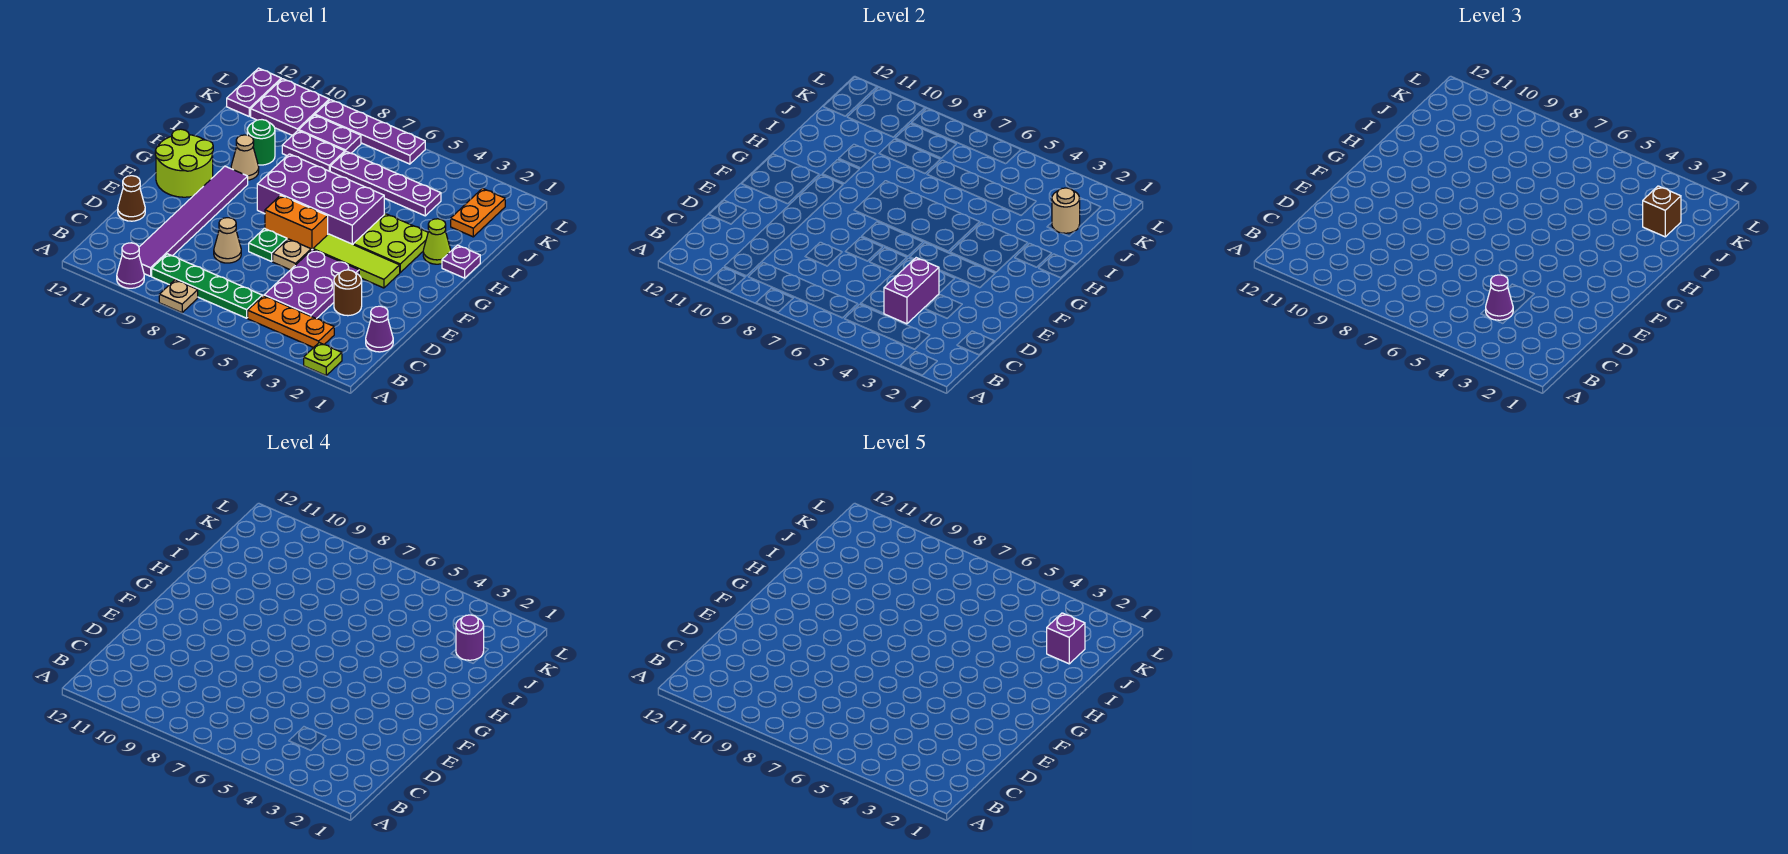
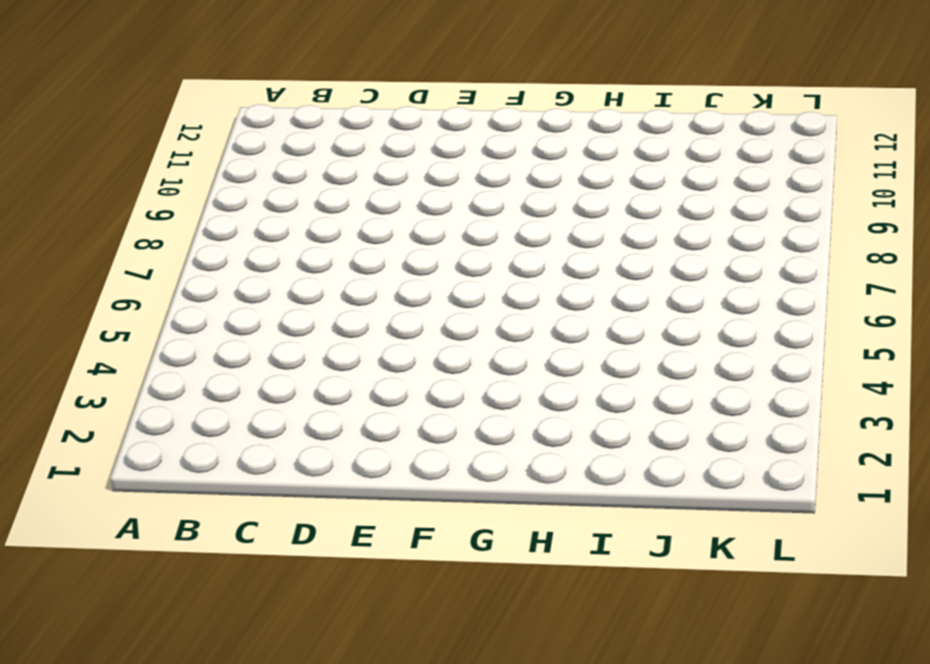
none -> lime 1x1 plate [304,343,342,375]
none -> tan 1x1 plate [159,280,198,313]
none -> purple 1x1 cone [117,243,144,288]
none -> orange 1x3 plate [248,296,334,348]

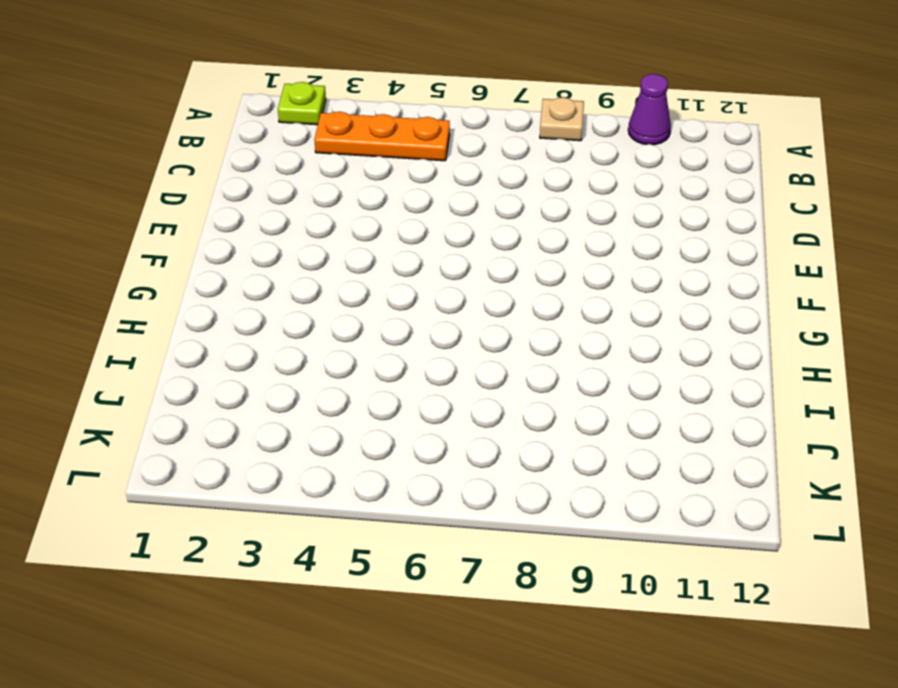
none -> green 1x4 plate [152,254,262,318]
none -> purple 1x6 tile [139,166,248,276]
none -> purple 1x1 cone [366,306,393,352]
none -> purple 2x3 plate [264,249,359,319]

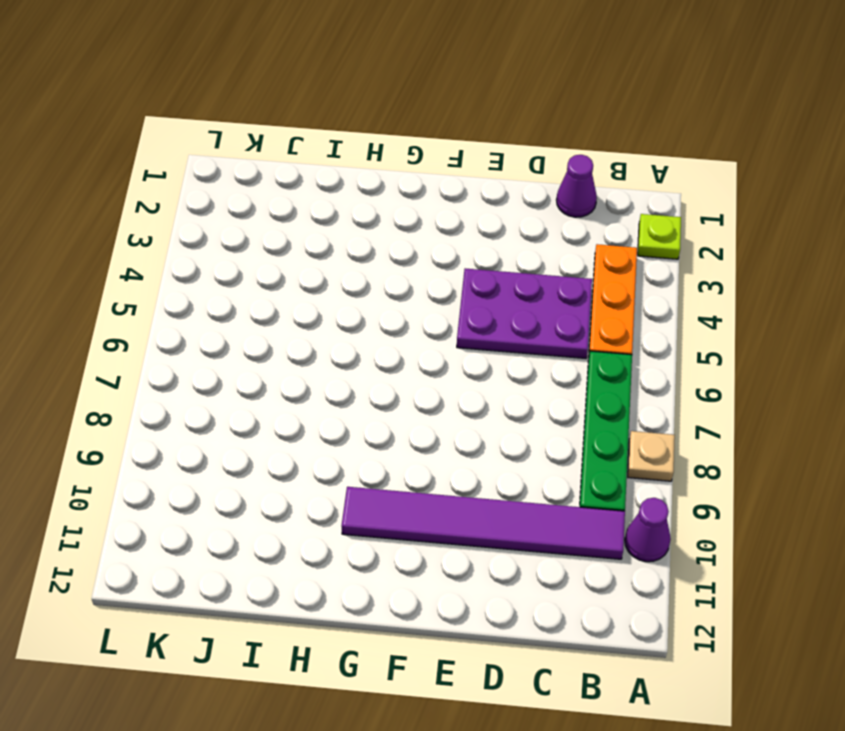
none -> brown 1x1 round brick [334,270,362,316]
none -> tan 1x1 cone [214,218,241,263]
none -> brown 1x1 cone [118,176,145,221]
none -> tan 1x1 plate [273,239,311,270]

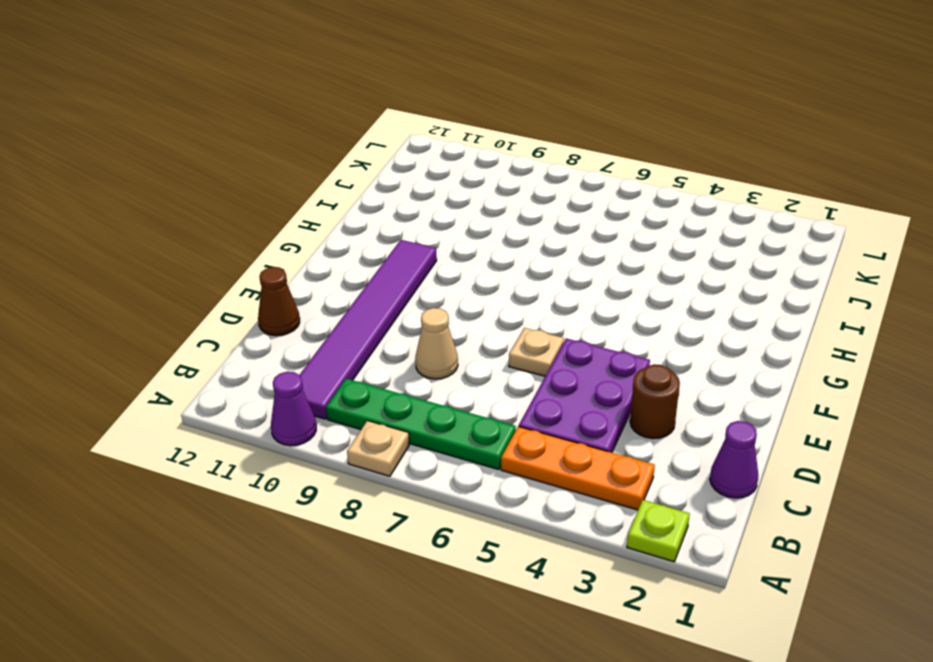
none -> green 1x1 plate [249,228,287,261]
none -> lime 1x3 tile [313,234,400,288]
none -> orange 1x2 brick [265,195,328,250]
none -> lime 2x2 round brick [155,129,213,197]

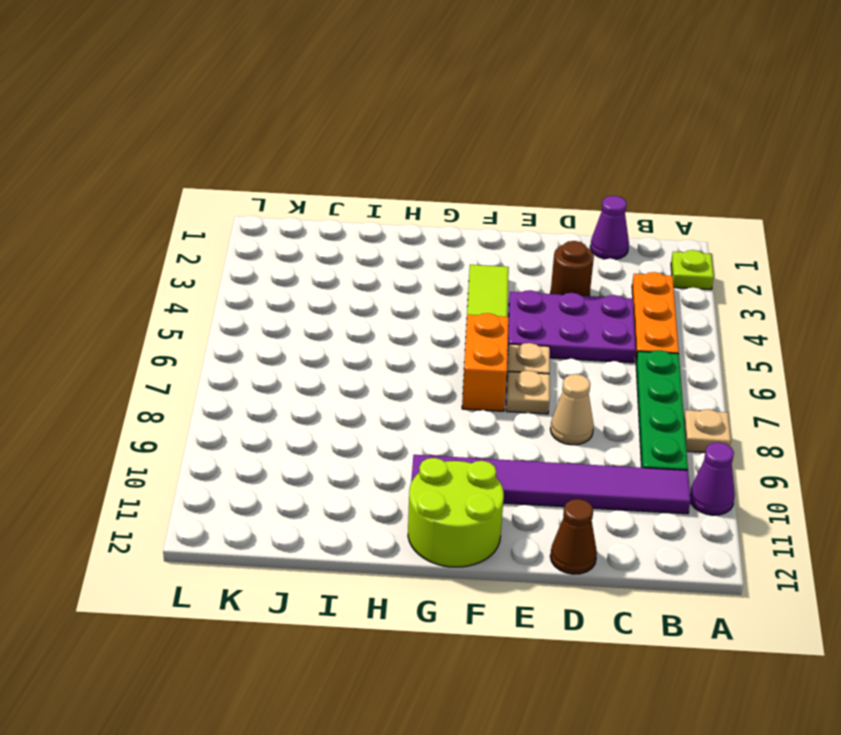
tan 1x1 plate [506,371,550,414] -> green 1x1 plate [249,228,287,261]
none -> lime 2x2 plate [353,214,428,272]
none -> purple 2x4 brick [257,154,384,244]
none -> purple 1x1 plate [442,245,480,278]
none -> lime 1x1 cone [423,219,451,264]

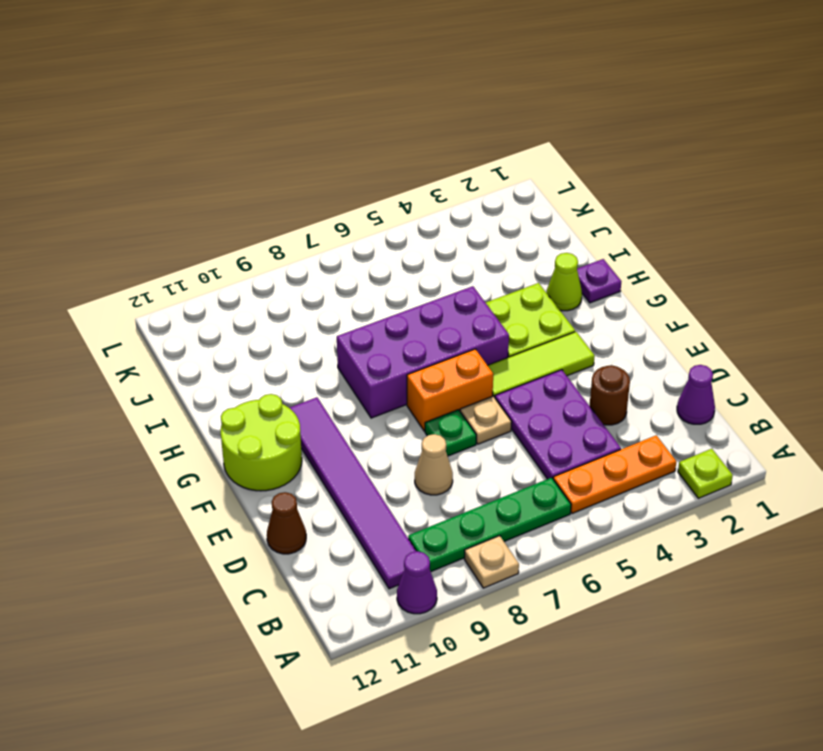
none -> tan 1x1 cone [231,135,259,180]
none -> green 1x1 round brick [247,120,275,165]
none -> orange 1x2 plate [451,188,505,237]
none -> purple 1x4 plate [330,152,441,216]

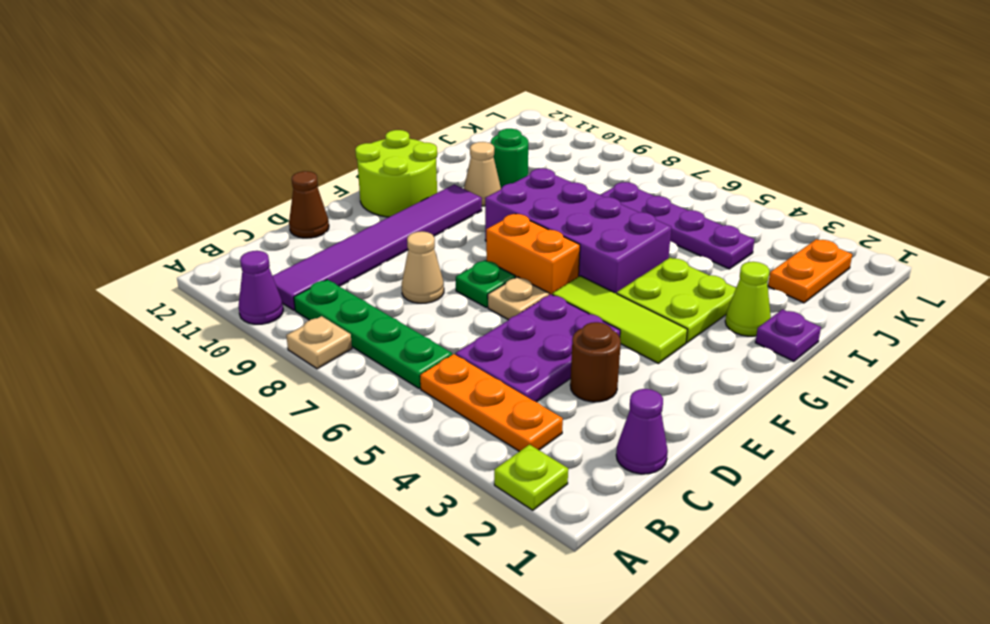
none -> purple 1x2 plate [282,130,345,171]
none -> purple 1x2 plate [299,115,361,153]
none -> purple 2x2 plate [251,79,329,135]
none -> purple 1x2 plate [227,68,281,116]

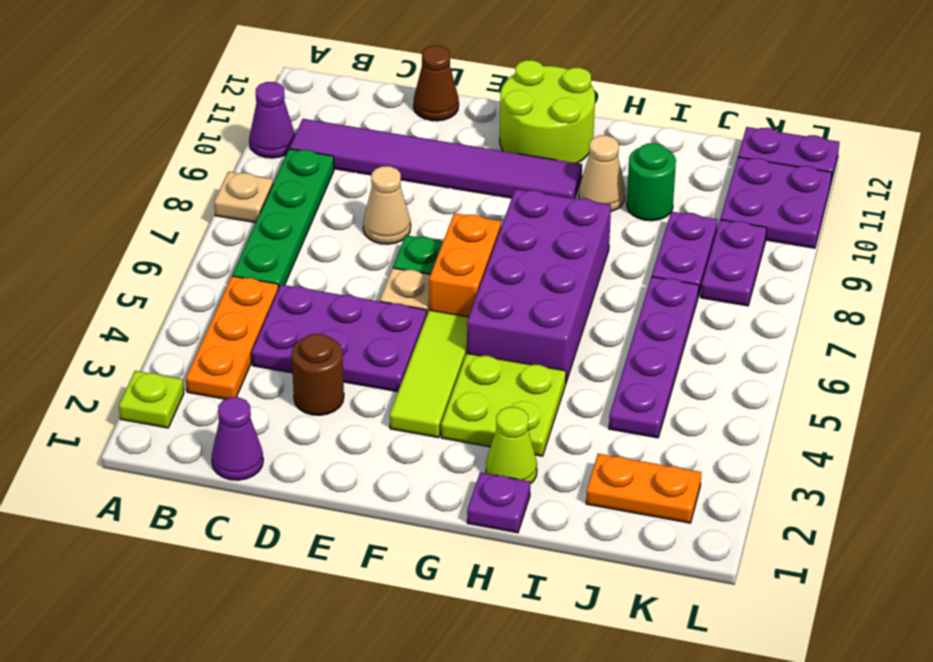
none -> purple 1x4 plate [315,100,425,164]
none -> purple 1x2 brick [884,258,939,324]
none -> tan 1x1 round brick [1052,188,1080,233]
none -> purple 1x1 cone [1486,275,1513,320]

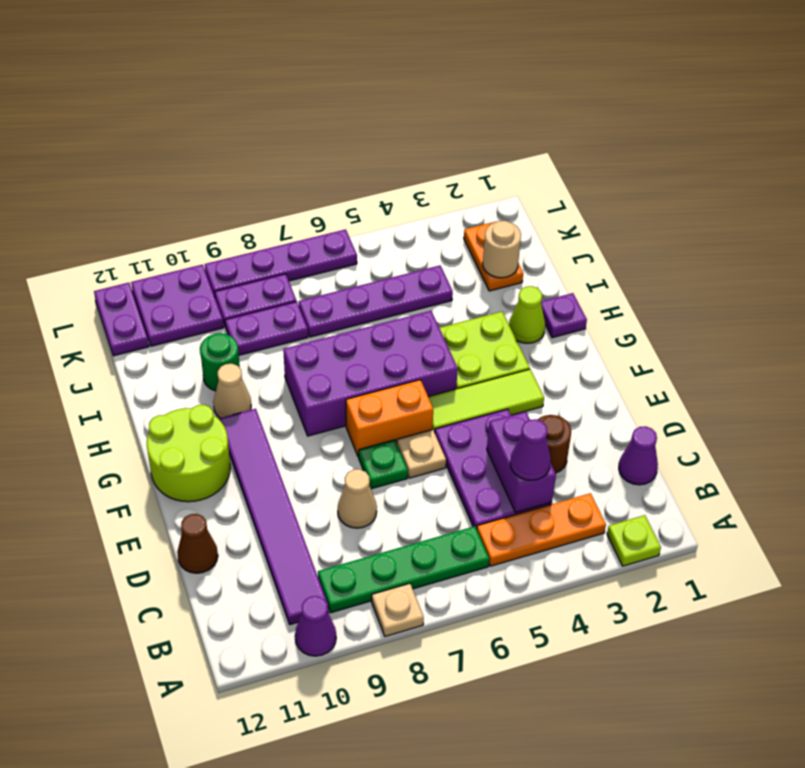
none -> brown 1x1 brick [1643,186,1681,237]
none -> purple 1x1 round brick [456,615,484,660]
none -> purple 1x1 brick [1047,613,1085,664]

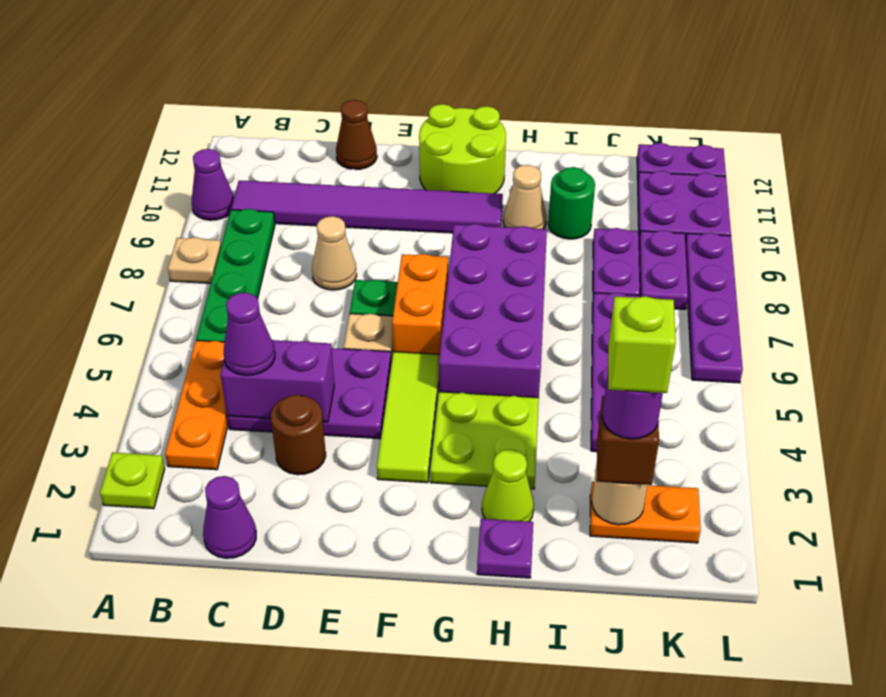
lime 1x1 brick [608,296,676,393] -> purple 1x1 brick [1047,613,1085,664]

